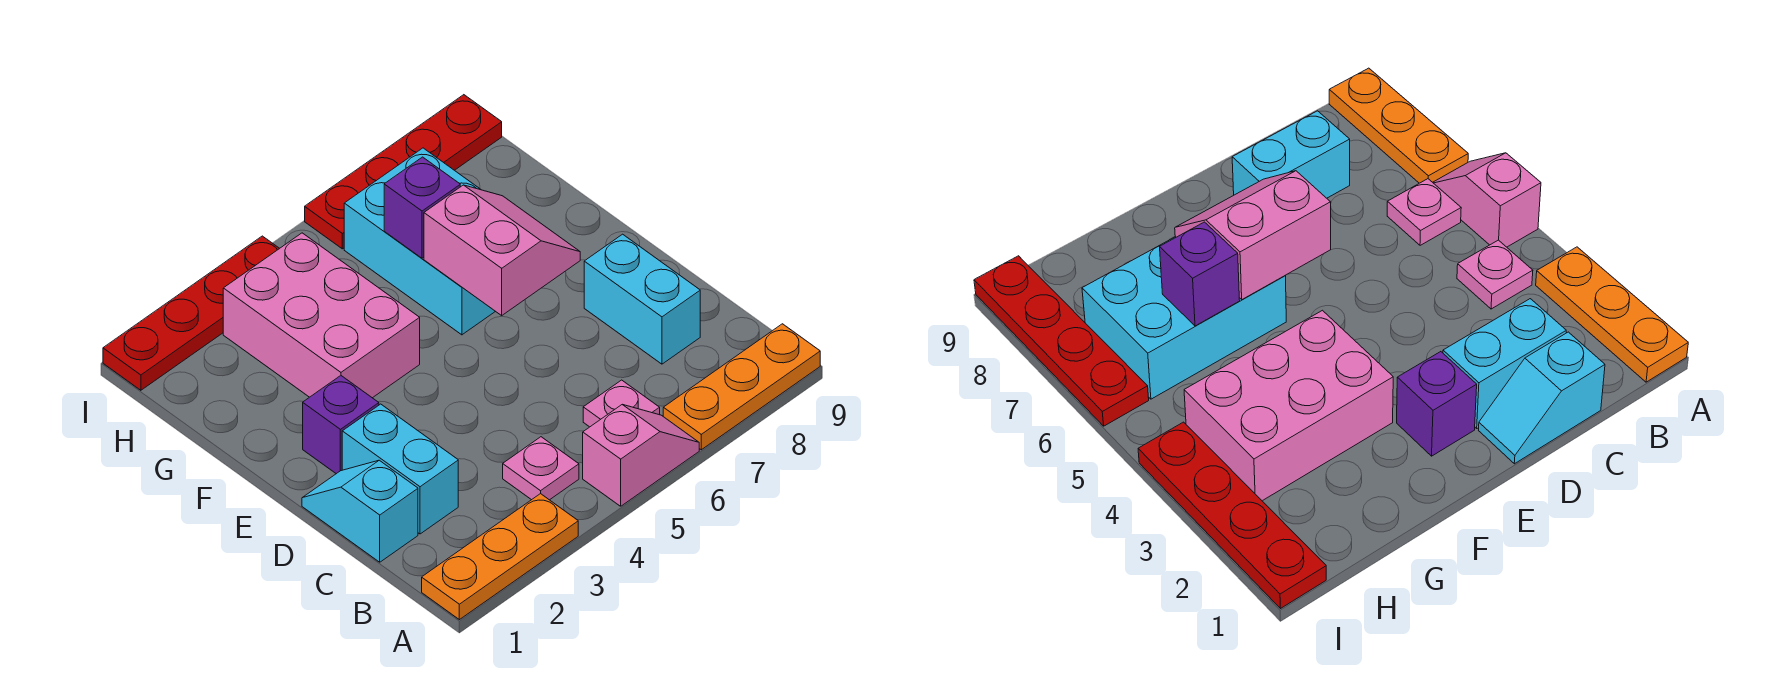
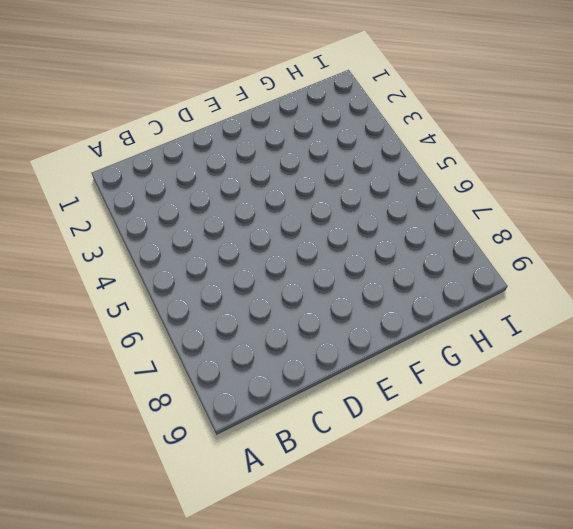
none -> orange 1x3 plate [422,494,578,620]
none -> pink 1x2 slope [583,405,699,506]
none -> orange 1x3 plate [663,324,820,450]

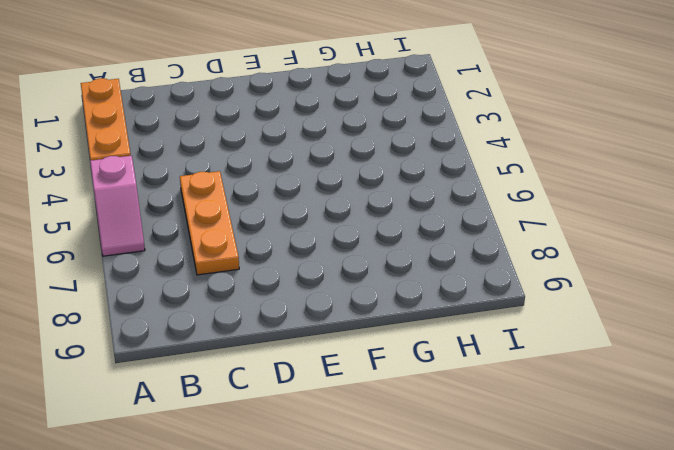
orange 1x3 plate [180,171,239,275] -> orange 1x3 plate moved to [663,324,820,450]
none -> pink 1x1 plate [503,437,579,500]
none -> pink 1x1 plate [583,380,660,427]
none -> cyan 1x2 slope [302,460,418,562]

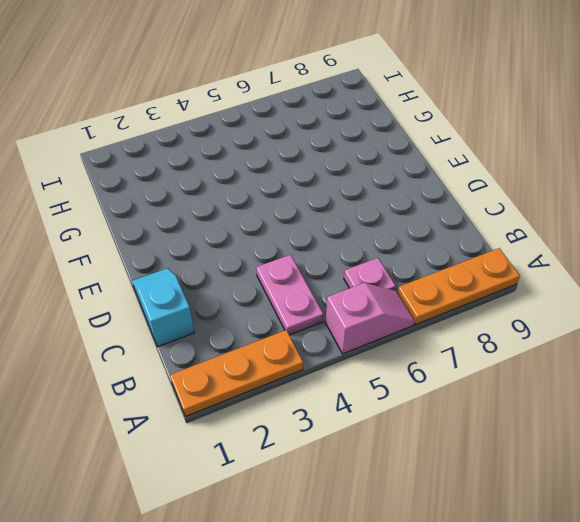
pink 1x2 plate [256,255,323,335] -> pink 1x1 plate [503,437,579,500]
none -> cyan 1x2 brick [342,404,458,534]
none -> cyan 1x2 brick [584,234,700,364]
none -> purple 1x1 brick [303,376,379,474]

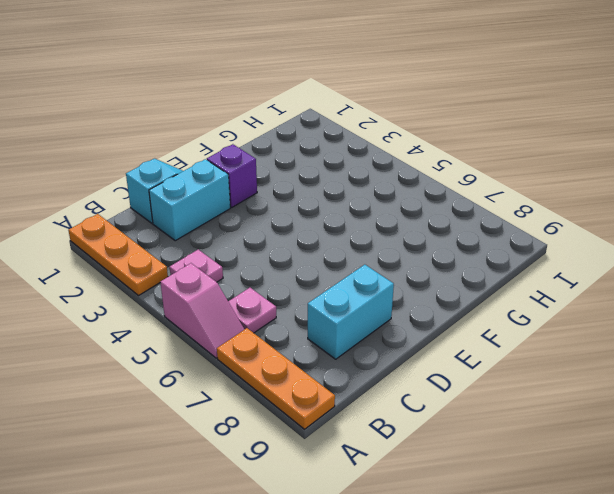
none -> pink 2x3 brick [223,233,420,398]
none -> cyan 2x3 brick [344,148,495,335]
none -> red 1x4 plate [103,236,280,390]

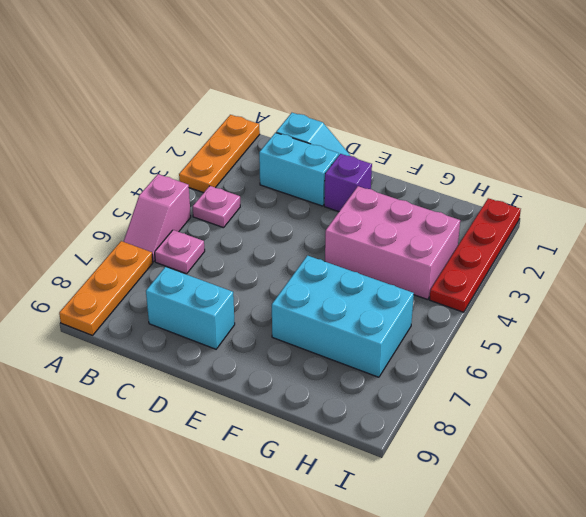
none -> red 1x4 plate [305,95,502,249]
none -> pink 2x2 slope [424,185,580,315]
none -> purple 1x1 brick [384,157,460,258]

